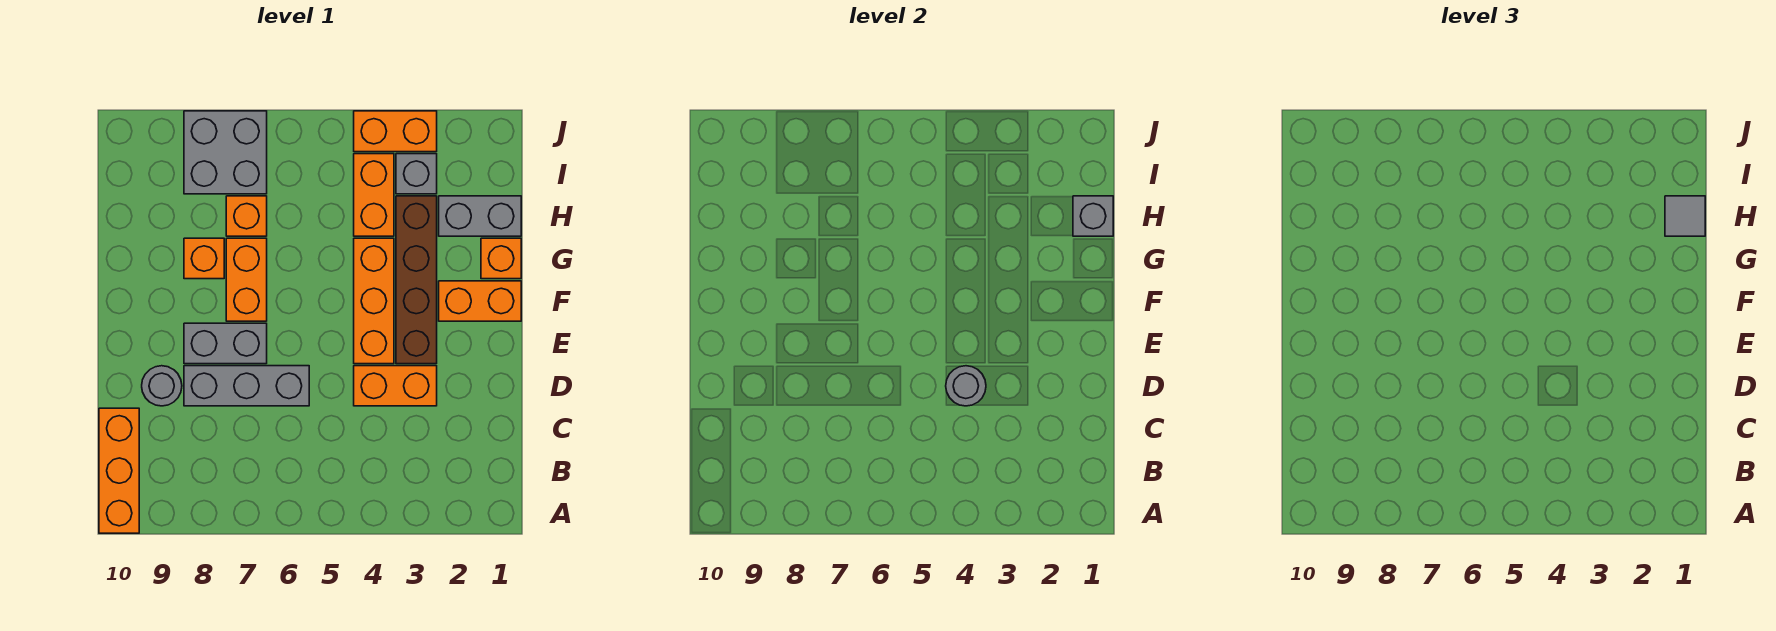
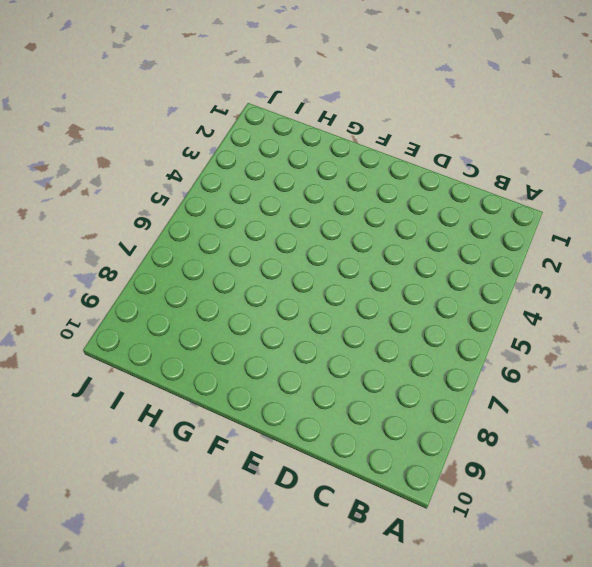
none -> orange 1x3 brick [99,408,139,533]
none -> orange 1x2 brick [354,366,437,406]
none -> grey 1x3 brick [184,366,309,406]

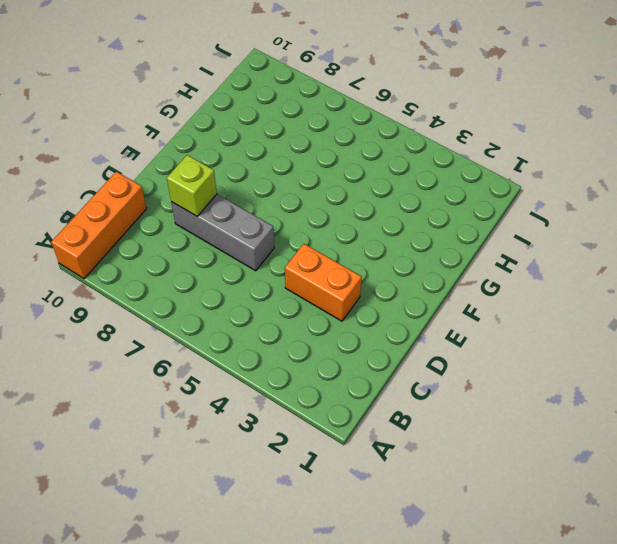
lime 1x1 brick [167,155,217,216] -> none
none -> grey 1x1 round brick [142,366,182,406]
none -> brown 1x4 brick [396,196,437,364]
none -> orange 1x3 brick [354,238,394,364]

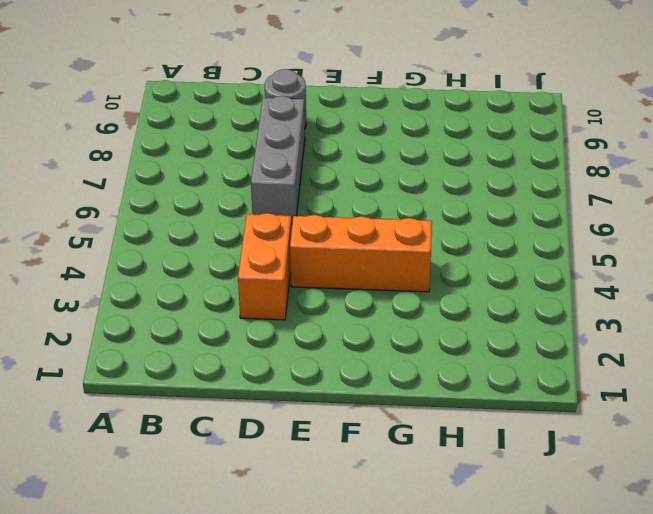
none -> orange 1x3 brick [99,408,139,533]
none -> brown 1x4 brick [396,196,437,364]
none -> grey 1x2 brick [184,323,267,364]

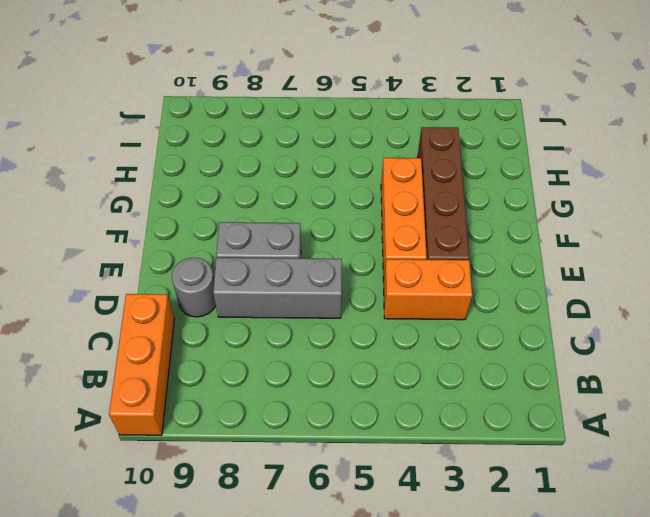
none -> orange 1x2 brick [439,281,521,321]
none -> orange 1x2 brick [226,238,267,321]
none -> orange 1x1 brick [481,238,521,279]

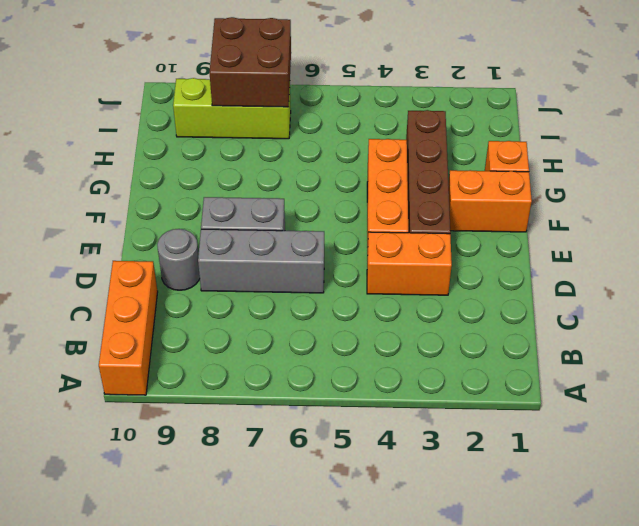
lime 1x3 brick [173,78,291,139] -> grey 2x2 brick [184,111,267,194]
brown 2x2 brick [209,17,291,107] -> none
none -> orange 1x2 brick [226,238,267,321]
none -> orange 1x1 brick [184,238,224,279]
none -> grey 1x2 brick [439,196,521,236]

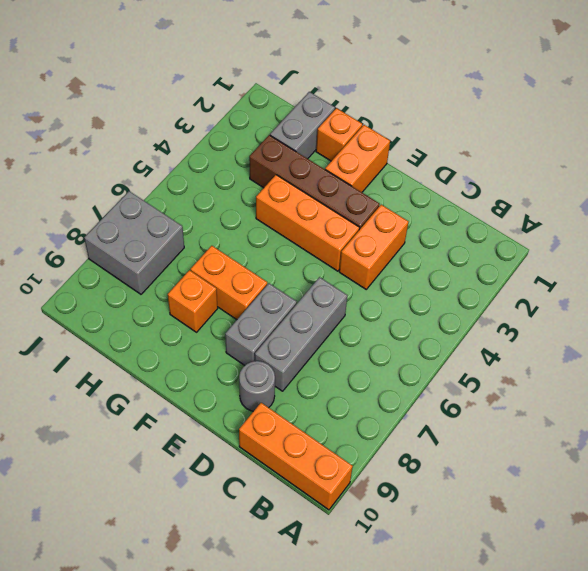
none -> orange 1x2 brick [354,154,394,236]
none -> orange 1x1 brick [226,196,267,236]
none -> grey 1x1 brick [396,154,437,194]

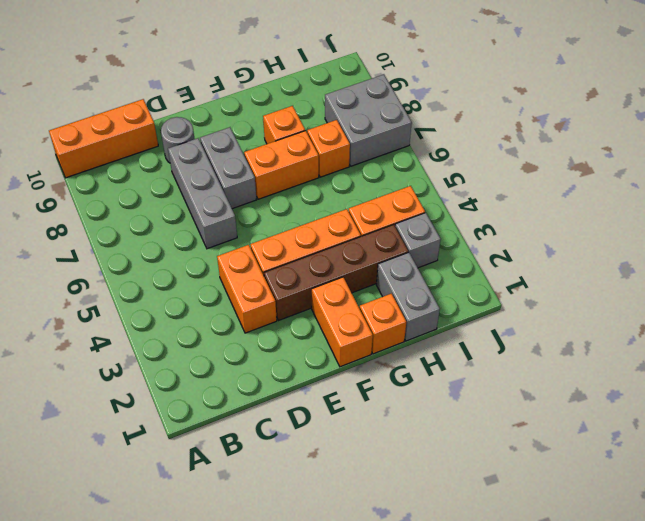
none -> orange 1x2 brick [354,111,437,152]
none -> grey 1x1 round brick [946,366,986,406]
none -> grey 1x1 brick [1073,196,1113,236]

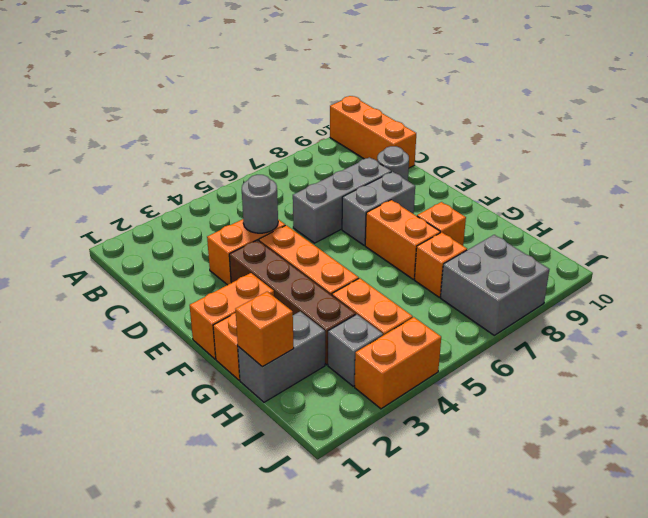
orange 1x1 brick [235,292,294,367] -> grey 1x1 brick [1073,196,1113,236]
none -> grey 1x1 tile [1665,196,1705,236]

